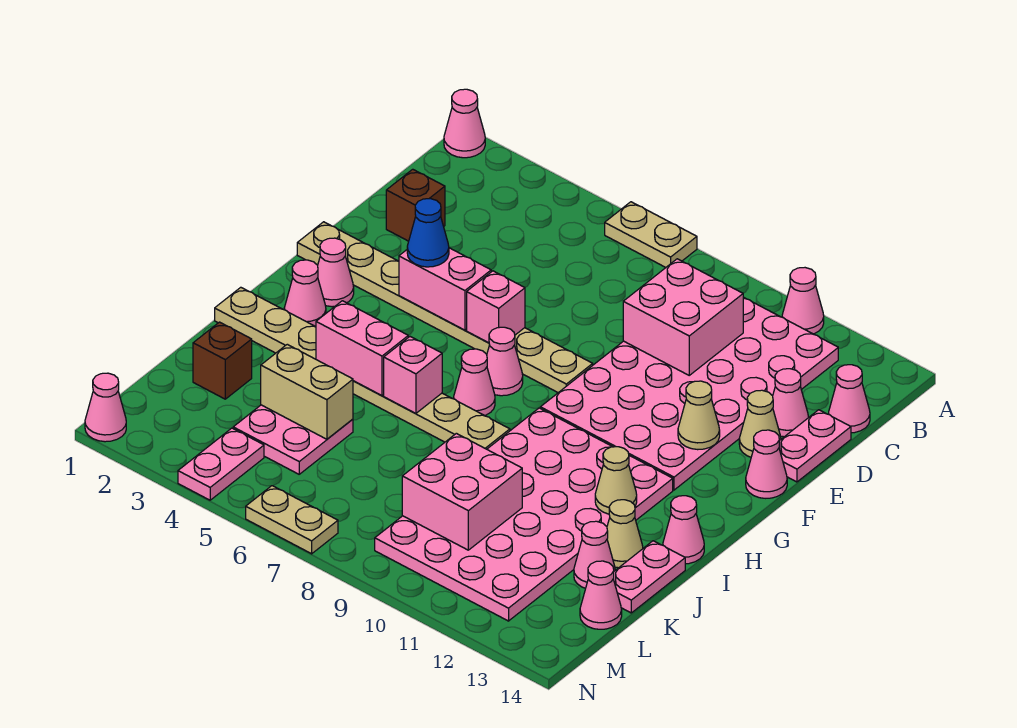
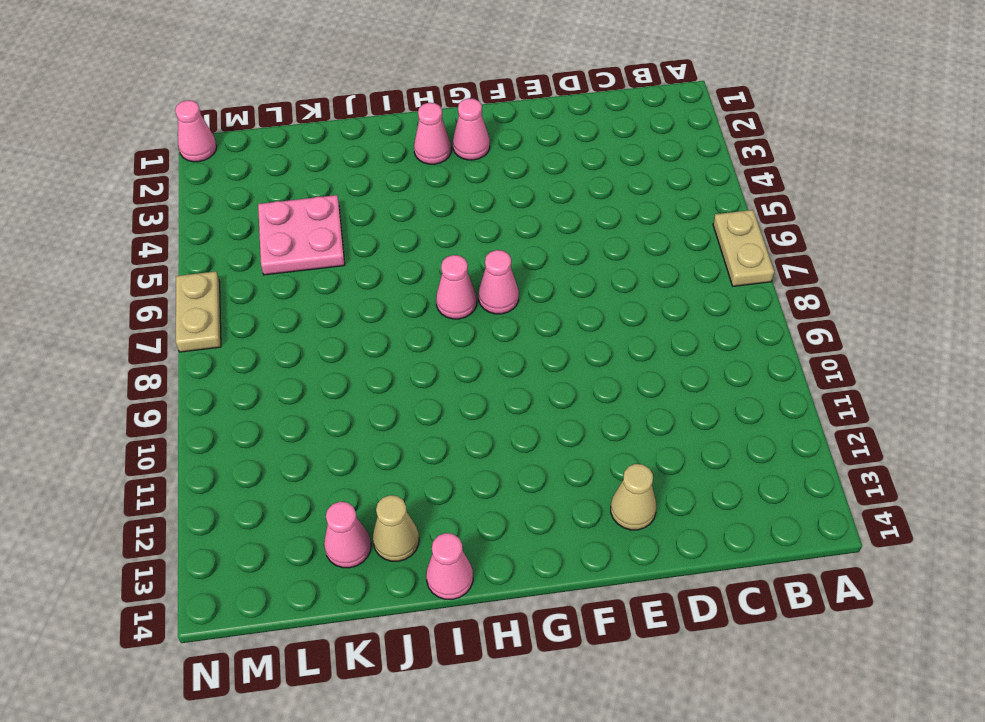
none -> pink 1x1 cone [444,89,485,158]
none -> pink 1x1 cone [782,268,824,334]
none -> pink 4x6 plate [540,297,838,490]
none -> pink 1x1 cone [829,365,870,433]

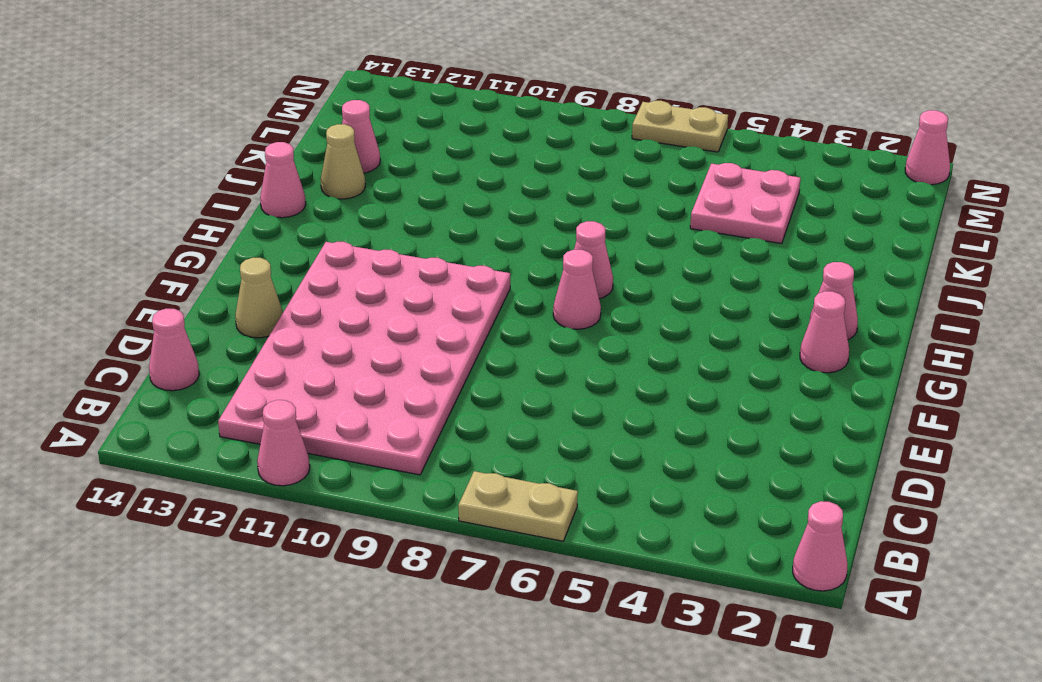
none -> brown 1x1 brick [386,169,445,241]
none -> pink 1x1 cone [773,369,809,437]
none -> pink 1x2 plate [779,410,851,482]
none -> tan 1x8 plate [297,222,593,393]

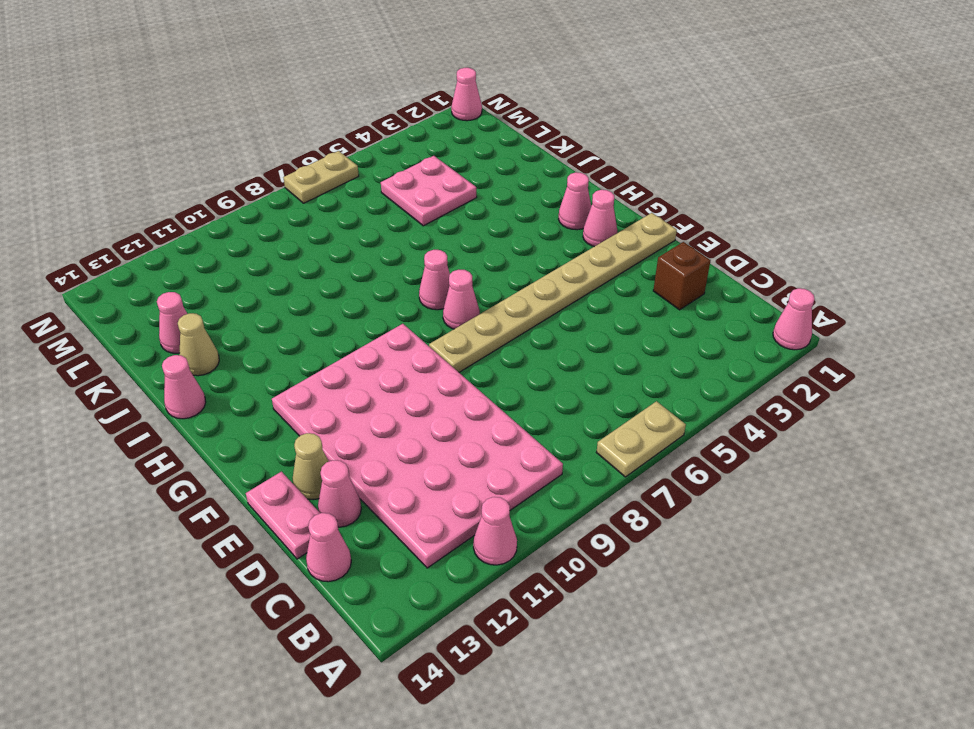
none -> pink 1x1 cone [746,430,787,498]
none -> pink 4x6 plate [375,408,673,621]
none -> tan 1x8 plate [215,287,510,449]
none -> pink 1x2 plate [613,541,685,613]

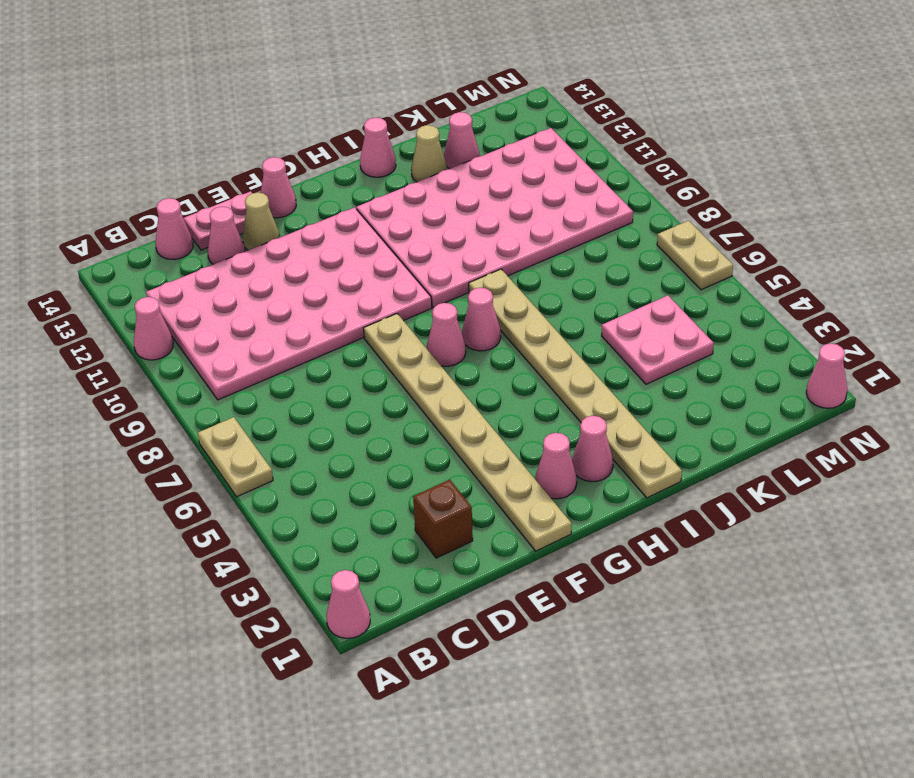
none -> pink 1x2 plate [613,541,685,613]
none -> brown 1x1 brick [193,322,252,399]
none -> pink 1x1 cone [580,561,622,629]
none -> pink 1x2 plate [178,428,264,500]

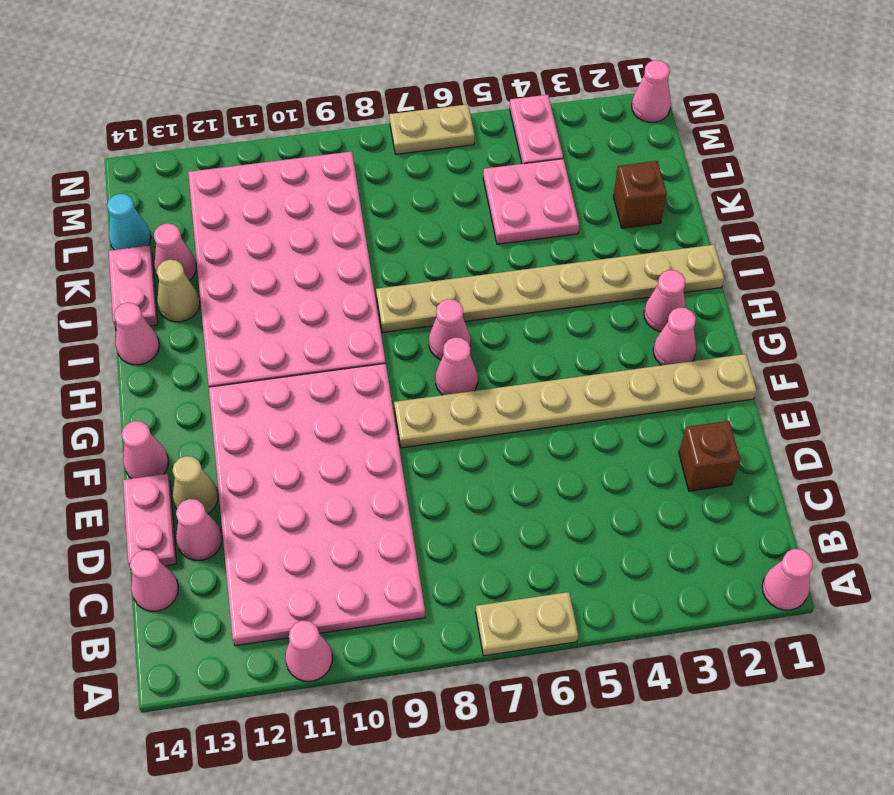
cyan 1x1 cone [107,194,151,250] -> pink 1x1 cone [580,561,622,629]
none -> pink 2x2 brick [623,259,743,375]
none -> pink 1x2 brick [399,248,491,330]
none -> pink 1x1 brick [467,271,525,343]
none -> tan 1x1 cone [678,381,720,450]

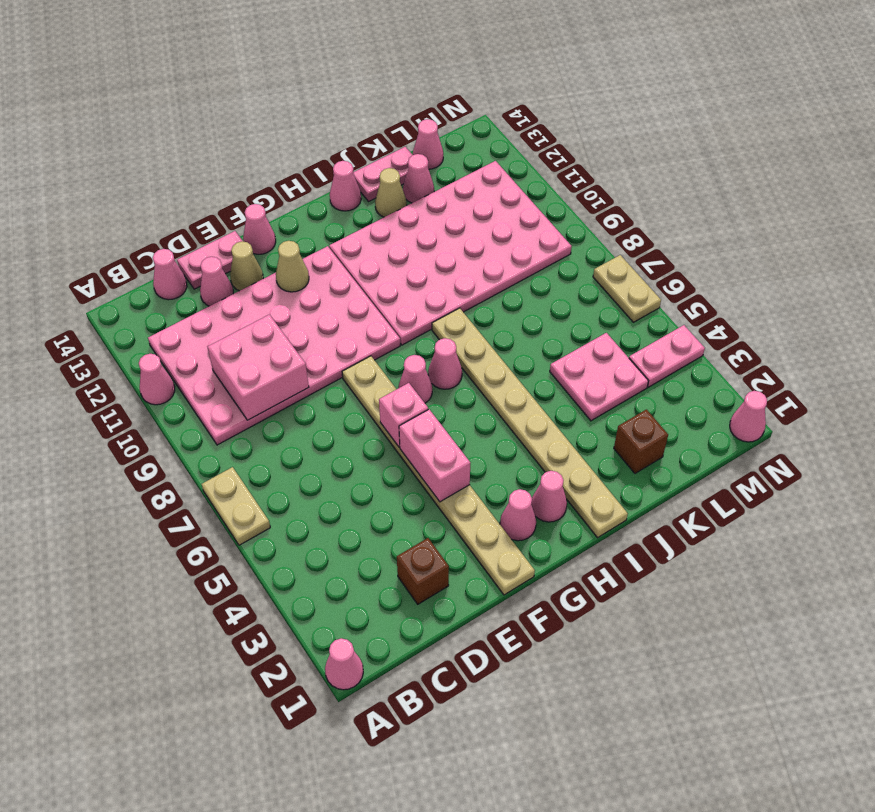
none -> pink 1x2 brick [316,301,408,396]
none -> pink 1x1 brick [384,337,442,414]
none -> tan 1x1 cone [595,447,637,514]
none -> tan 1x2 brick [261,344,353,439]

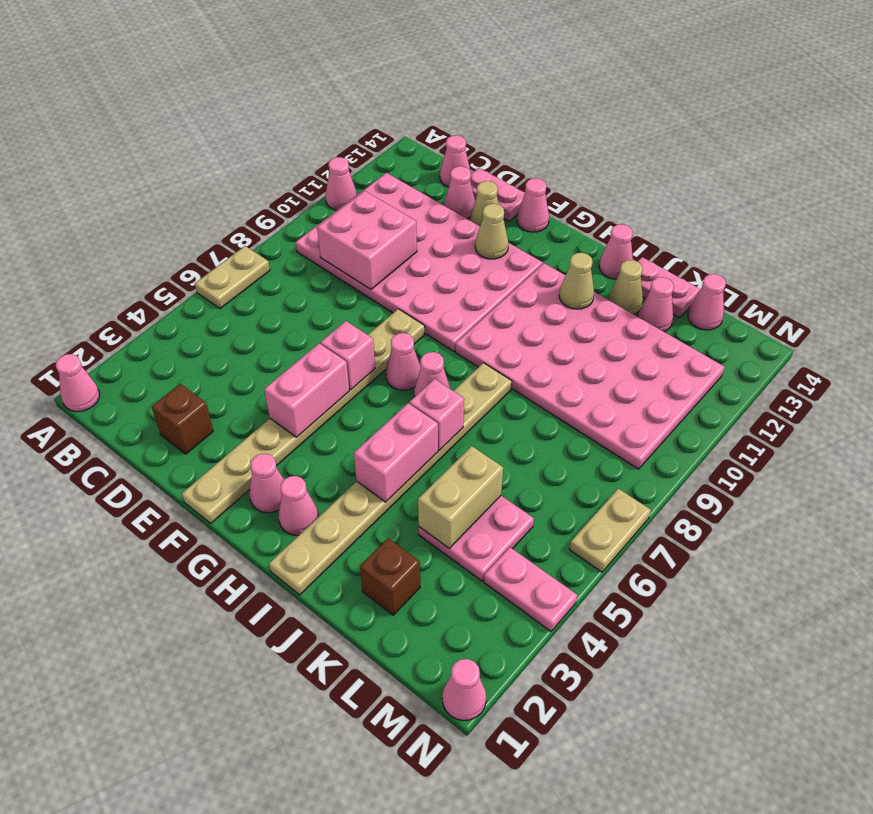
none -> pink 2x2 brick [402,433,522,550]
none -> blue 1x1 cone [407,199,449,267]

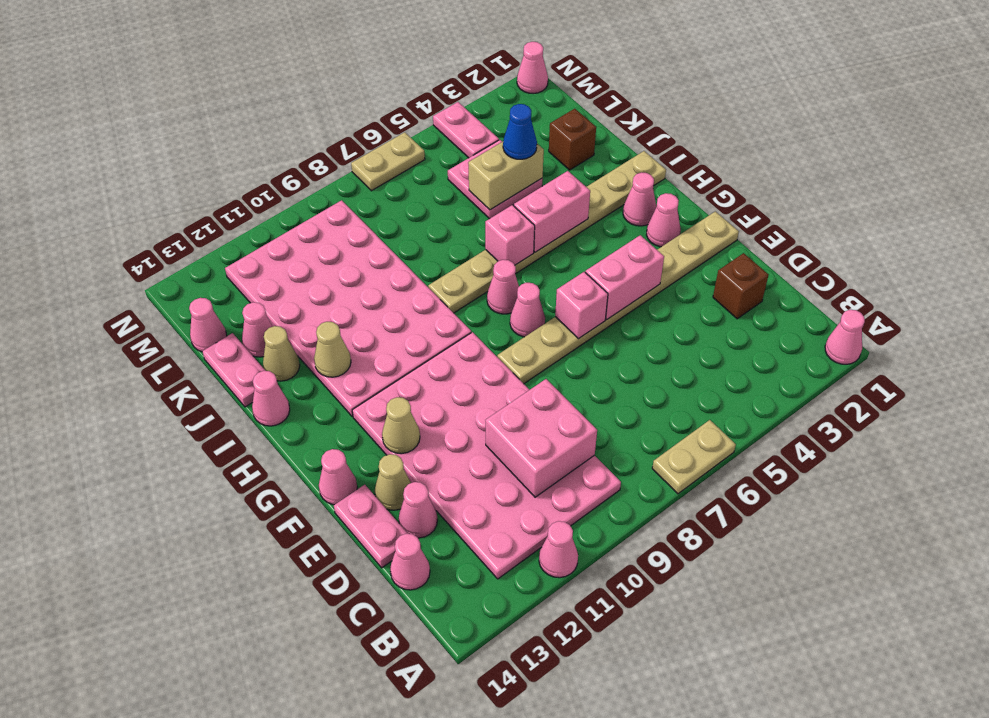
blue 1x1 cone [503,104,537,159] -> blue 1x1 cone moved to [407,199,449,267]
none -> pink 2x2 brick [402,433,522,550]

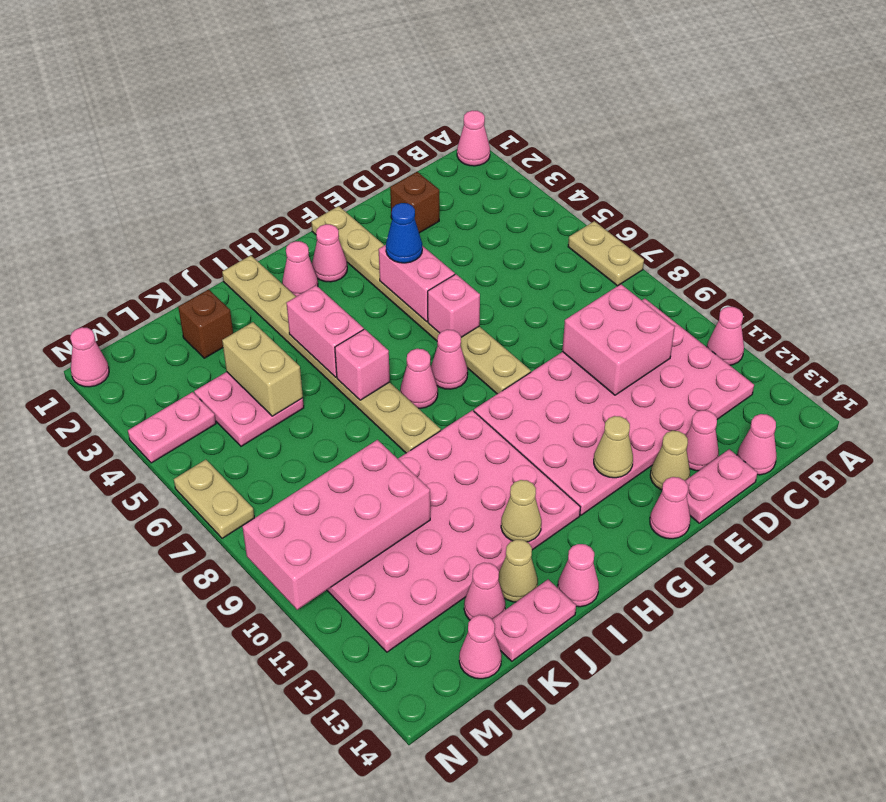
pink 2x4 brick [242,440,430,610] -> pink 2x2 brick [402,433,522,550]

